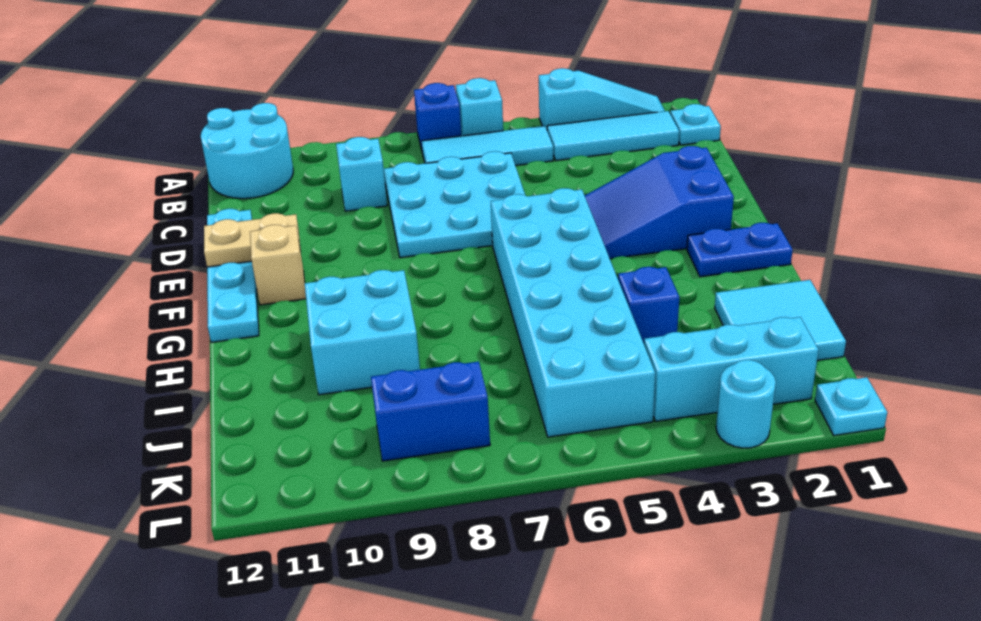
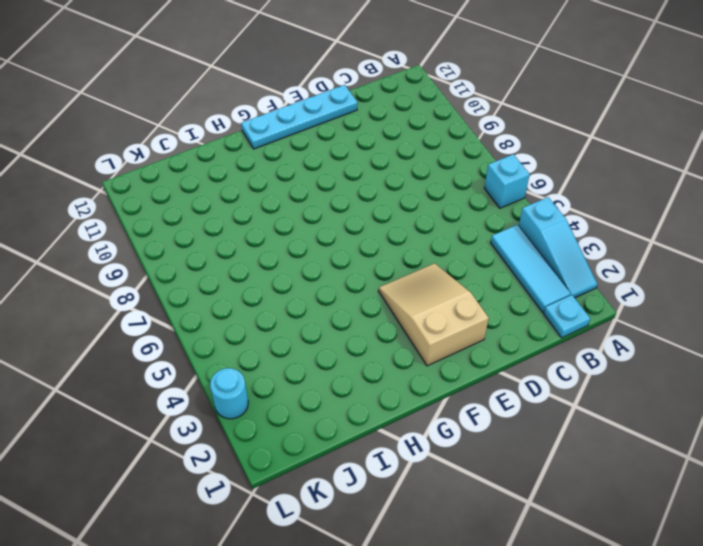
tan 2x3 slope [379,263,489,366] -> blue 2x3 slope [585,146,734,259]
none -> blue 1x1 brick [414,83,461,153]
none -> cyan 2x2 round brick [201,103,293,199]
none -> cyan 1x3 tile [422,126,553,166]

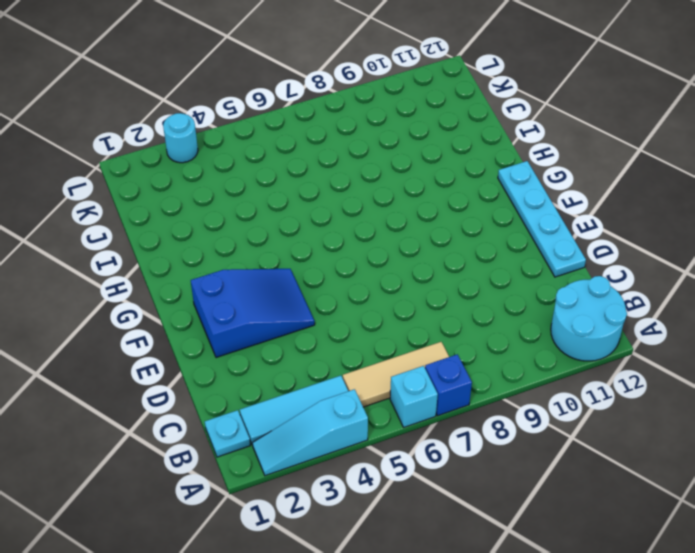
tan 1x3 tile [343,342,449,407] -> cyan 1x3 tile [422,126,553,166]
none -> cyan 3x3 plate [384,151,525,258]
none -> cyan 1x1 brick [336,137,387,211]
none -> cyan 2x6 brick [491,188,655,437]

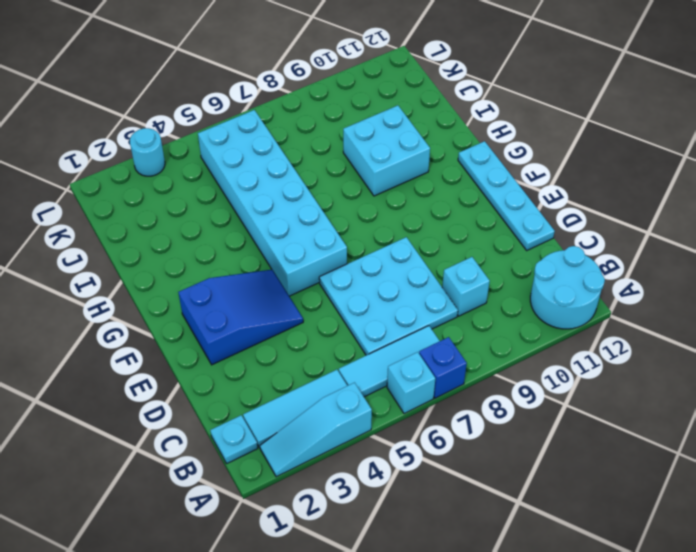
none -> tan 1x1 brick [250,225,306,305]
none -> blue 1x2 plate [687,223,793,277]
none -> cyan 2x2 tile [715,280,846,360]

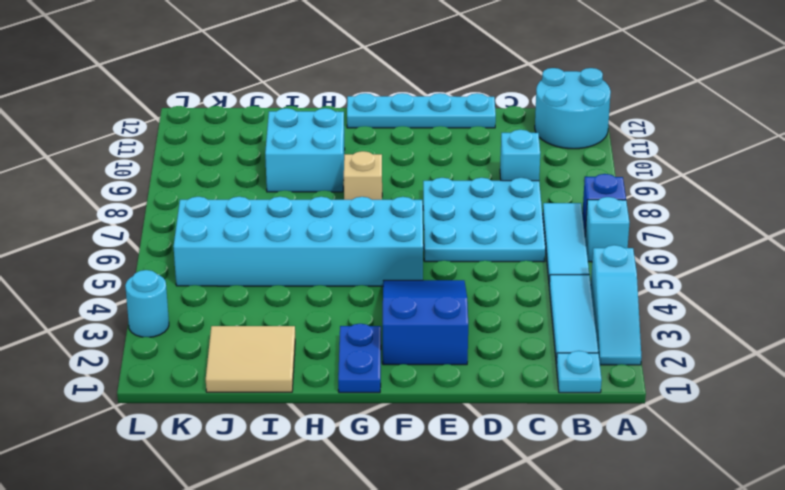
tan 1x1 brick [344,151,382,200] -> tan 1x1 brick moved to [250,225,306,305]
tan 2x2 tile [206,326,295,392] -> cyan 2x2 tile [715,280,846,360]
none -> blue 1x1 brick [618,267,679,343]
none -> cyan 1x3 brick [644,317,819,421]
none -> blue 1x2 brick [371,362,490,461]

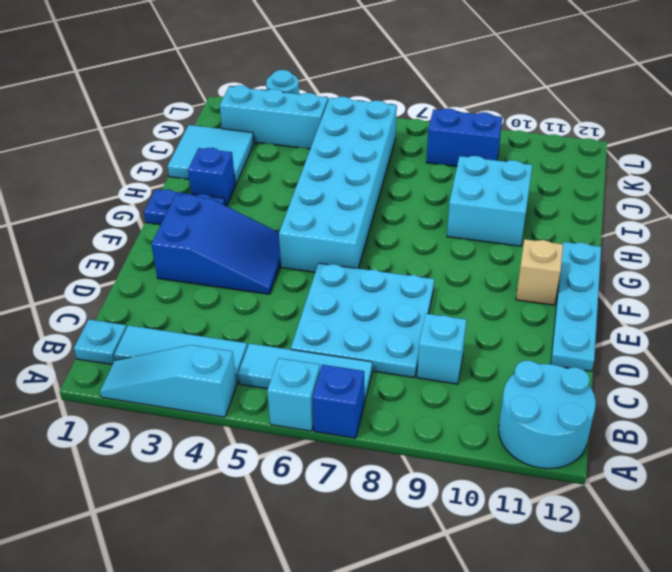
blue 1x1 brick [188,148,235,206] -> blue 1x1 brick moved to [618,267,679,343]
none -> cyan 1x1 plate [815,377,887,435]
none -> tan 1x2 plate [204,213,301,267]

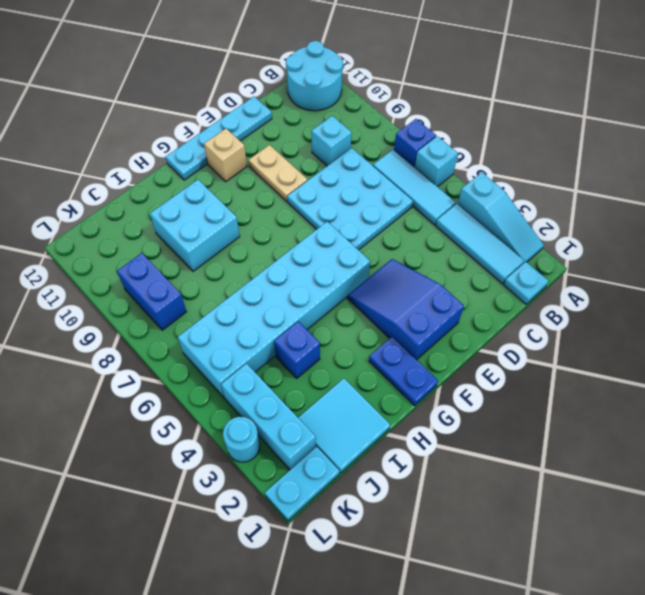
tan 1x2 plate [248,145,308,201] -> tan 1x2 plate moved to [204,213,301,267]
cyan 1x2 plate [265,447,340,521] -> cyan 1x1 plate [815,377,887,435]

